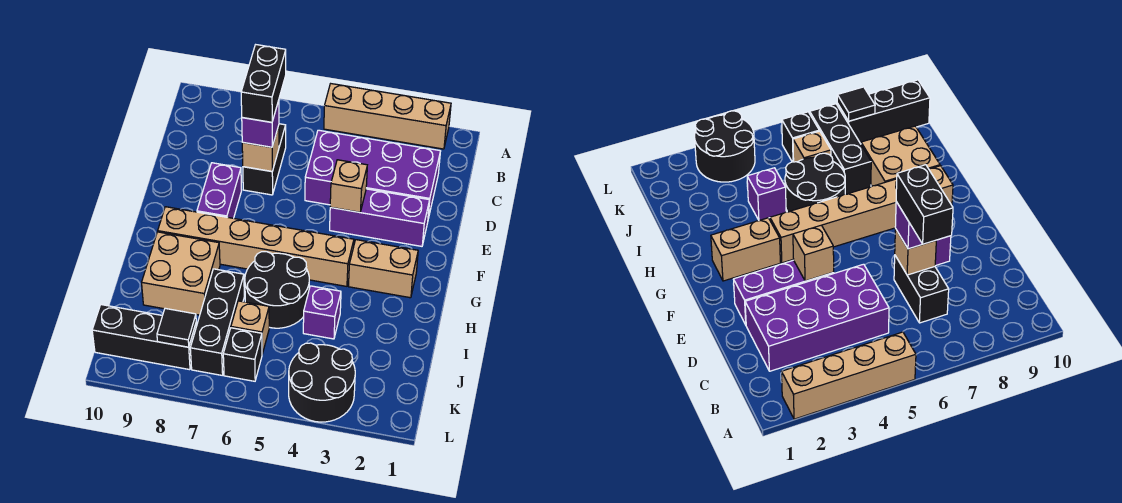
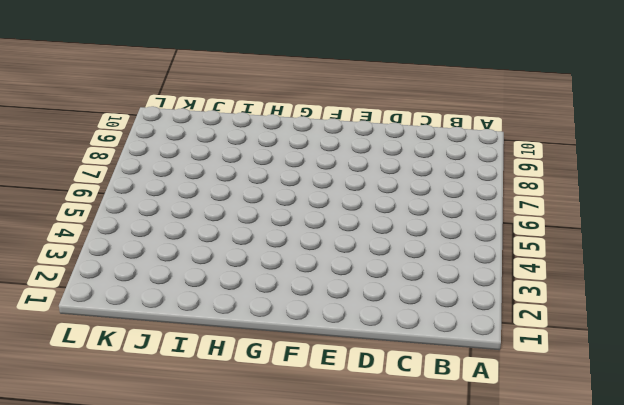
none -> tan 1x4 brick [324,84,451,149]
none -> purple 2x4 brick [305,130,440,219]
none -> black 1x2 brick [243,124,286,195]

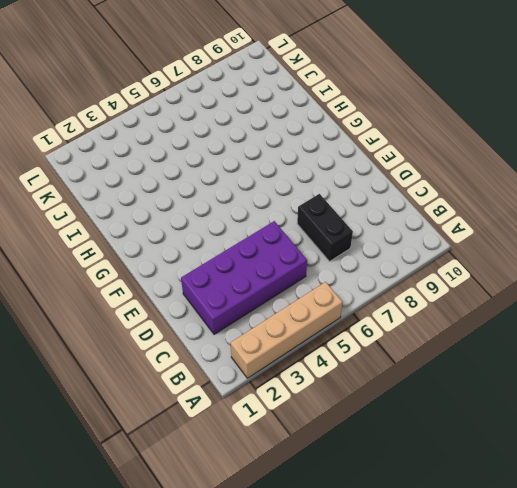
none -> purple 1x3 brick [330,189,430,246]
none -> purple 1x2 brick [197,163,242,218]
none -> tan 1x2 brick [349,240,418,298]

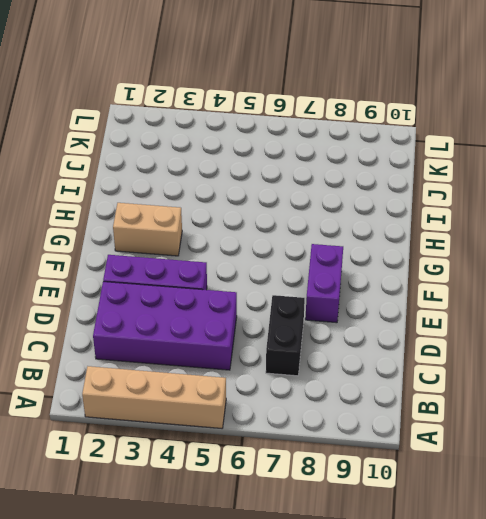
none -> tan 1x6 brick [158,207,354,286]
none -> black 2x2 round brick [245,252,309,328]
none -> tan 2x2 brick [142,232,220,315]

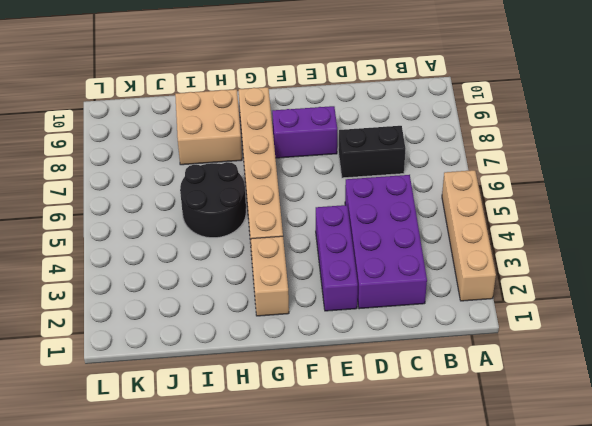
none -> purple 1x1 brick [303,286,341,339]
none -> black 1x3 brick [190,269,244,375]
none -> tan 1x1 brick [231,301,269,354]

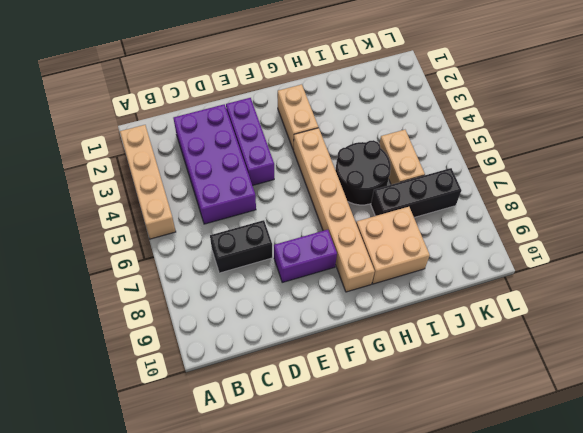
tan 1x2 brick [379,130,425,185] -> tan 1x1 brick [231,301,269,354]
none -> purple 1x1 brick [303,286,341,339]
none -> black 2x2 round brick [289,343,355,422]
none -> black 1x1 brick [223,328,262,381]

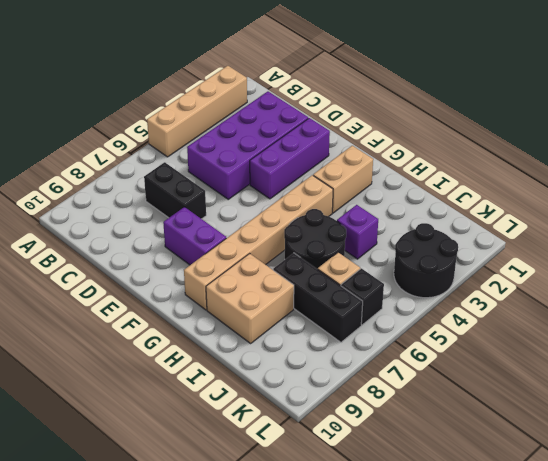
none -> black 1x3 brick [92,305,197,370]
none -> tan 1x1 brick [242,126,279,171]
none -> tan 1x1 brick [330,160,367,212]

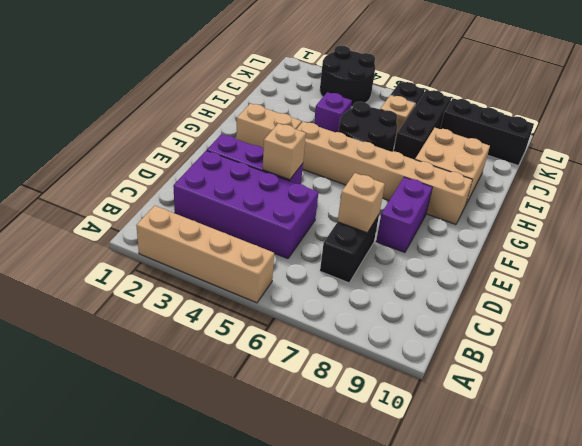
none -> black 1x1 tile [157,308,196,347]
none -> purple 1x1 brick [242,100,279,147]
none -> black 1x2 brick [241,45,286,122]

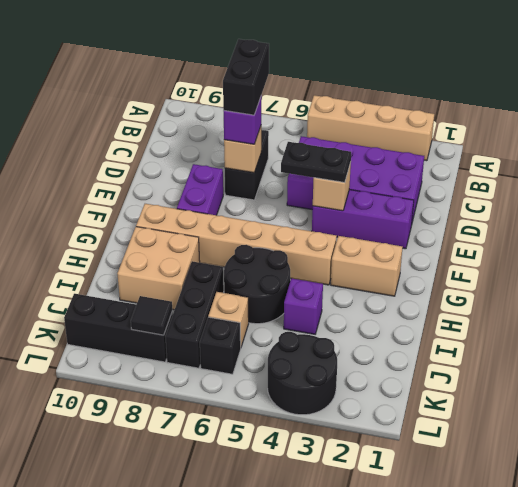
black 1x2 plate [281,142,351,183] -> none

